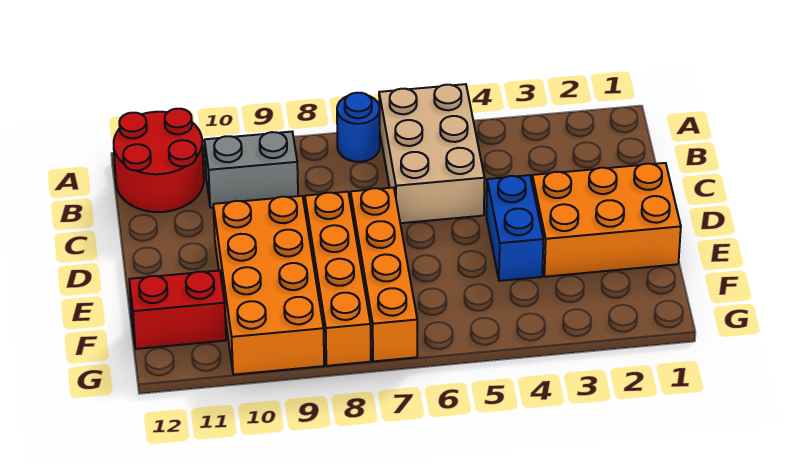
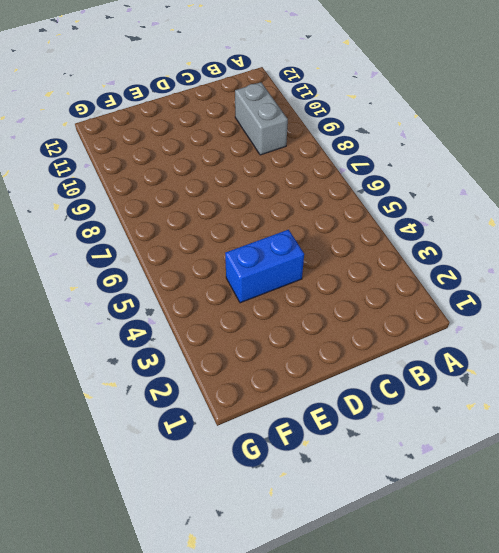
none -> tan 2x3 brick [379,84,485,223]
none -> blue 1x1 round brick [337,93,380,162]

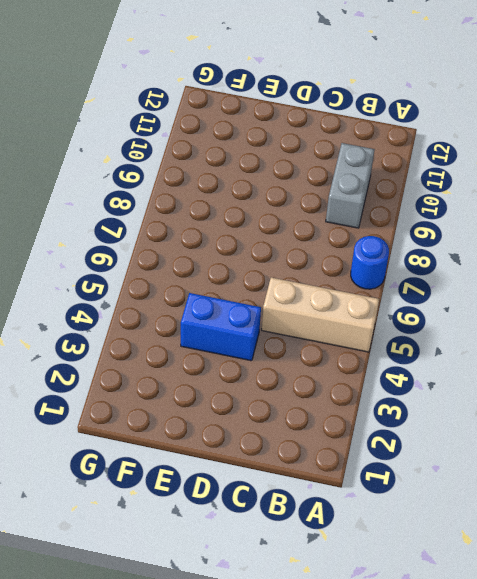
tan 1x3 brick [262,277,379,352] -> tan 2x3 brick [379,84,485,223]
none -> red 2x2 round brick [114,109,204,212]
none -> orange 2x3 brick [532,163,681,277]

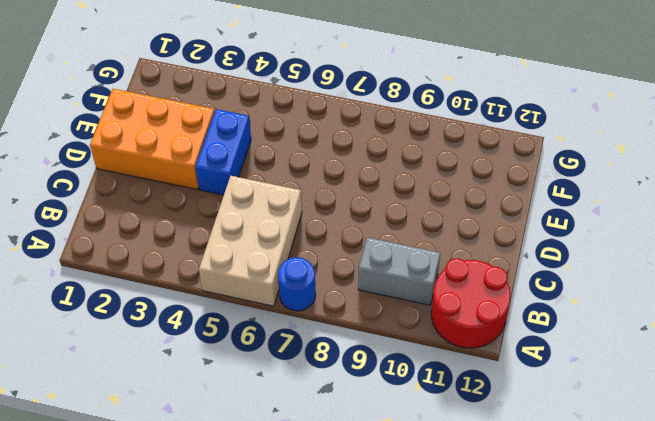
none -> orange 1x4 brick [351,188,417,361]
none -> orange 1x4 brick [305,192,371,366]

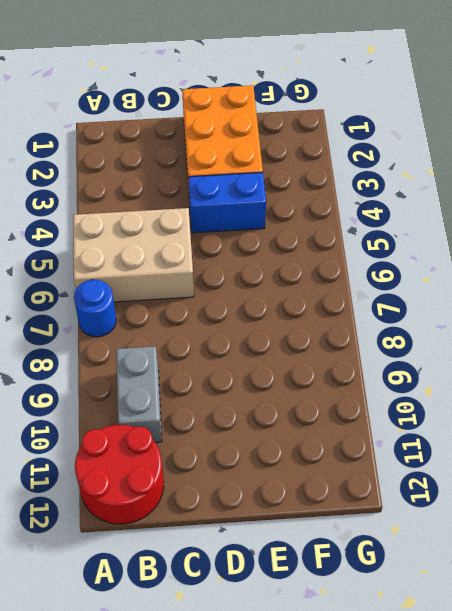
none -> orange 1x4 brick [351,188,417,361]
none -> orange 1x4 brick [305,192,371,366]

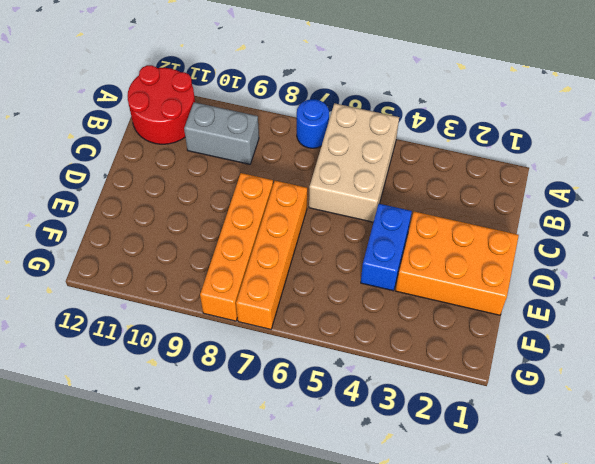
none -> orange 2x4 brick [213,196,324,375]
none -> red 1x2 brick [129,271,226,349]

